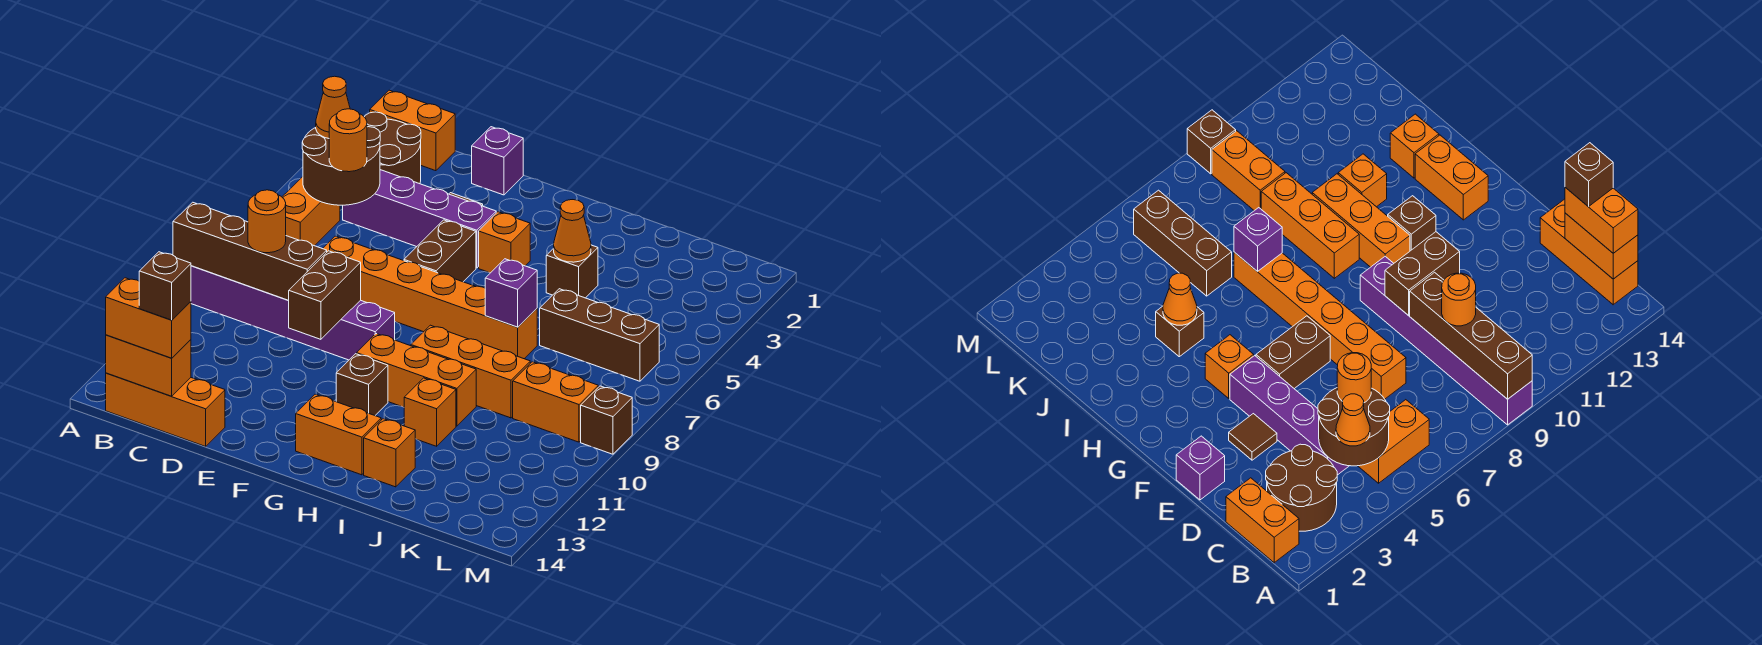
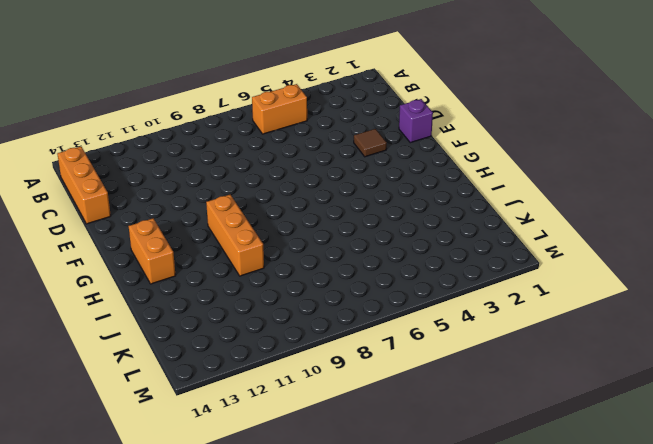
none -> purple 1x6 brick [191,266,395,360]
none -> orange 1x2 brick [370,90,455,171]
none -> brown 2x2 round brick [365,112,421,184]
none -> purple 1x4 brick [343,170,496,268]

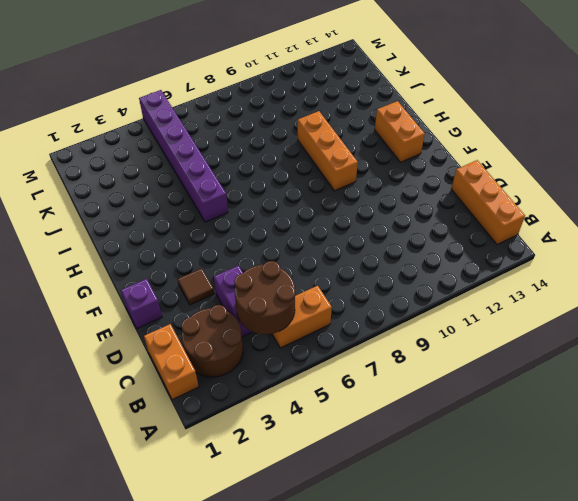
purple 1x2 brick [214,265,252,337] -> purple 1x4 brick [343,170,496,268]
purple 1x6 brick [139,90,228,222] -> purple 1x6 brick moved to [191,266,395,360]
none -> orange 1x6 brick [323,236,537,359]
none -> brown 1x2 brick [404,220,476,282]
none -> orange 1x1 brick [479,212,530,273]
none -> brown 1x1 brick [336,354,388,416]

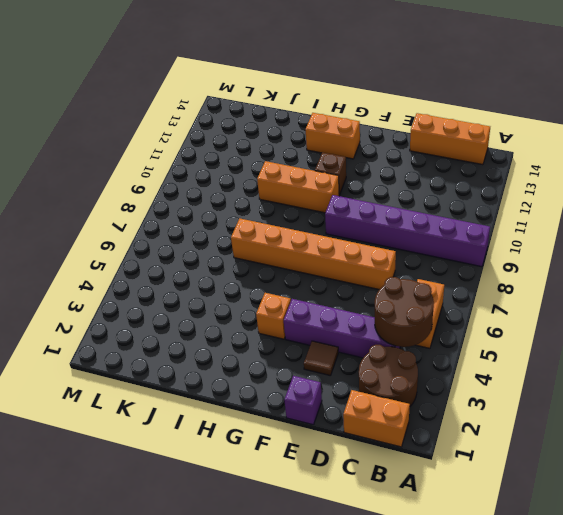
none -> brown 1x2 brick [404,220,476,282]
none -> orange 1x3 brick [411,325,530,418]
none -> brown 1x1 brick [546,245,598,298]
none -> orange 1x1 brick [404,378,456,446]

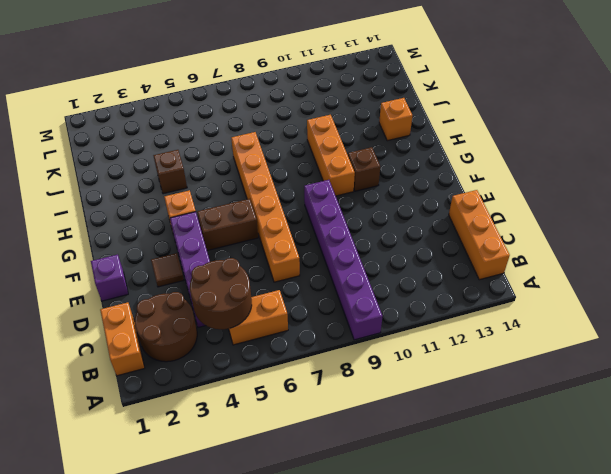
none -> orange 1x2 brick [296,394,381,475]
none -> orange 1x3 brick [411,325,530,418]
none -> orange 1x1 brick [404,378,456,446]
none -> brown 1x3 brick [540,289,659,381]

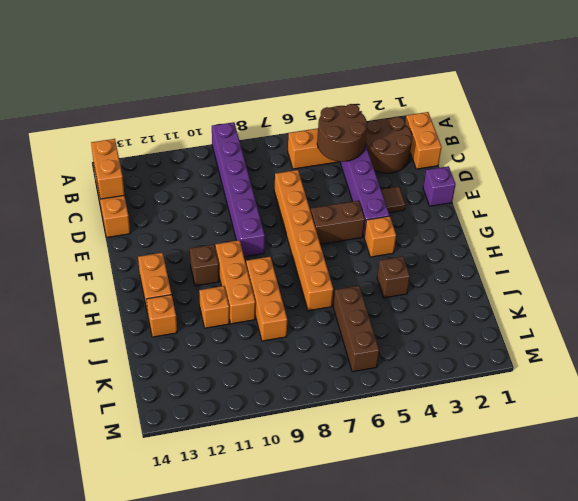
none -> orange 1x2 brick [513,362,598,442]
none -> brown 1x1 brick [581,386,632,454]
none -> brown 1x4 brick [173,202,327,300]
none -> brown 1x2 brick [288,251,361,339]

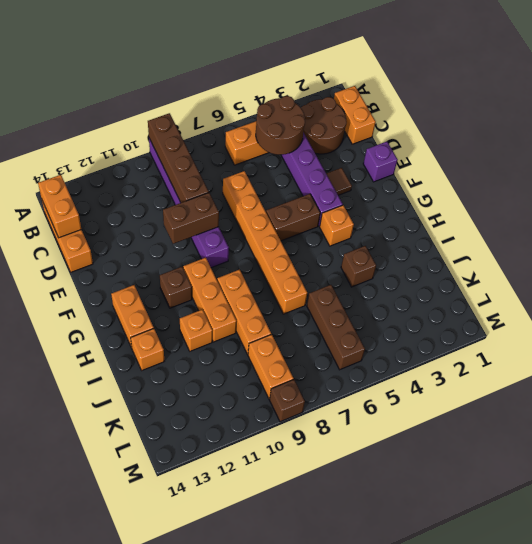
none -> orange 1x1 cone [554,200,591,262]
none -> purple 1x1 brick [485,259,537,327]
none -> orange 1x1 cone [316,76,350,138]
none -> orange 1x2 brick [106,278,191,358]

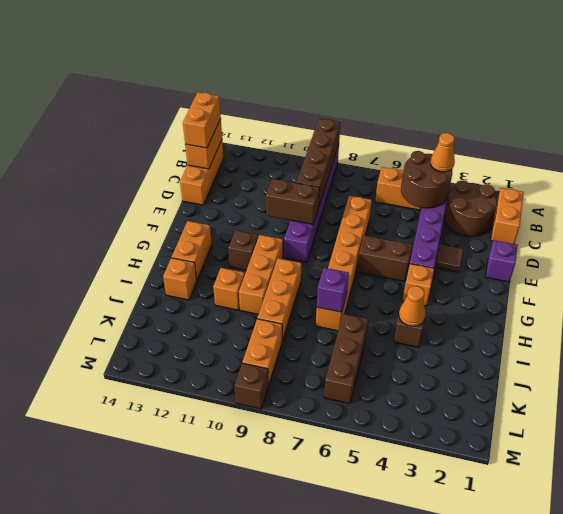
none -> orange 1x1 round brick [329,109,367,172]
none -> orange 1x1 round brick [248,190,286,253]
none -> brown 1x1 brick [139,252,191,320]

